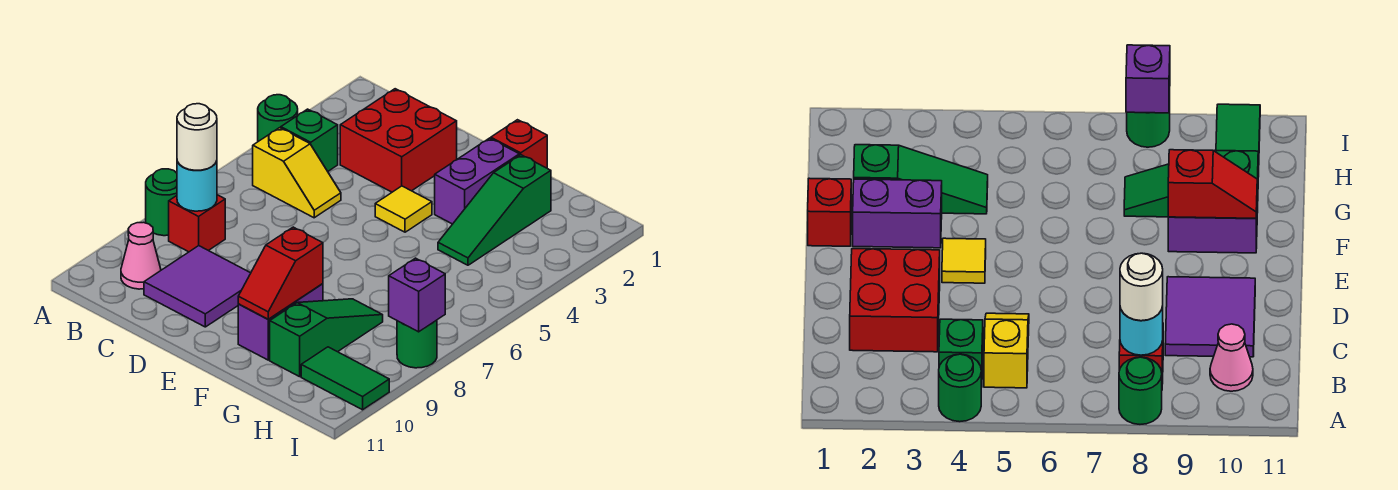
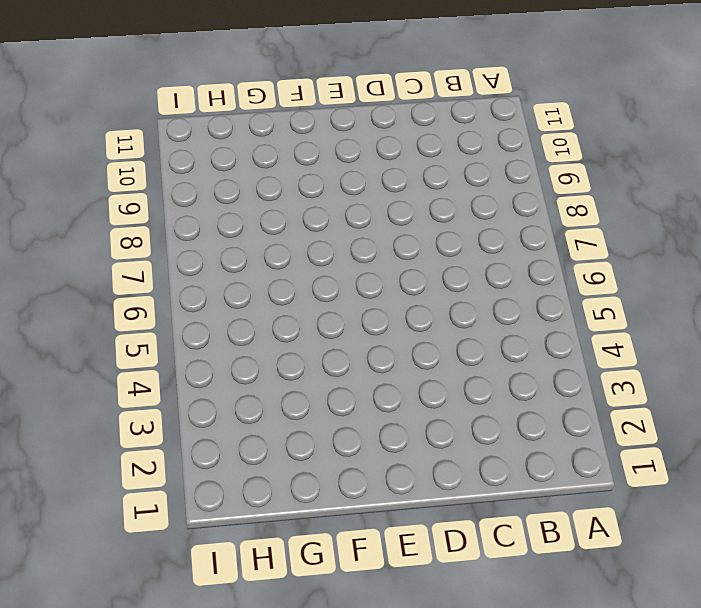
none -> green 1x1 round brick [258,95,298,141]
none -> green 1x1 round brick [146,169,177,236]
none -> green 1x1 brick [281,109,338,171]

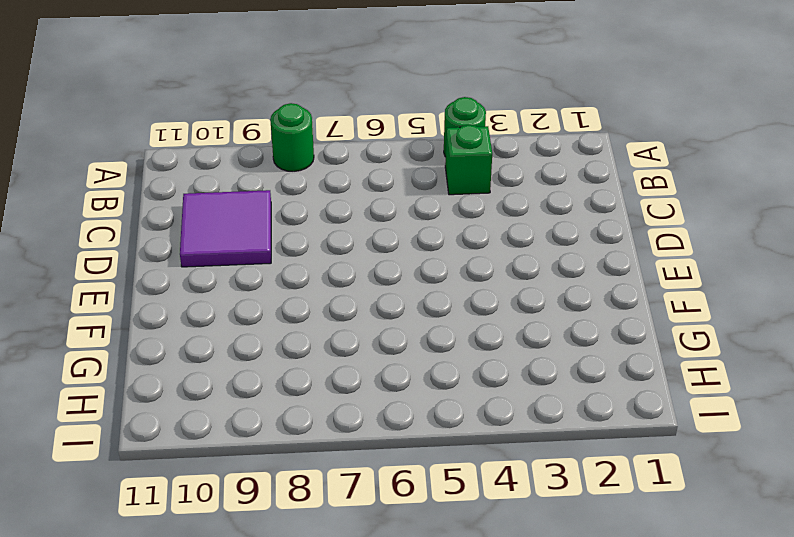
none -> yellow 1x2 slope [253,128,341,218]
none -> red 1x1 brick [169,195,225,252]
none -> pink 1x1 cone [121,222,161,289]

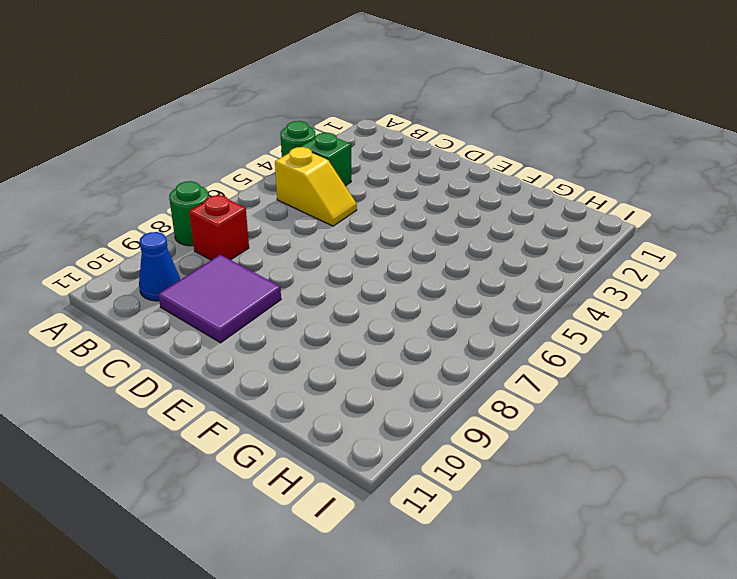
blue 1x1 cone [139,232,180,301] -> pink 1x1 cone [121,222,161,289]
none -> red 2x2 brick [340,89,457,192]
none -> yellow 1x1 tile [375,186,432,232]
none -> red 1x1 brick [491,120,547,168]

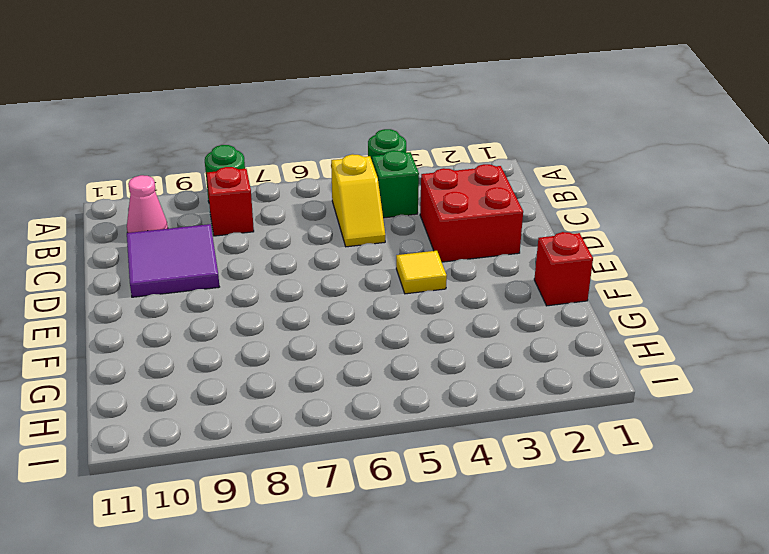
none -> purple 1x2 brick [435,138,519,224]
none -> purple 1x2 brick [238,284,323,360]
none -> green 1x3 slope [438,155,551,265]

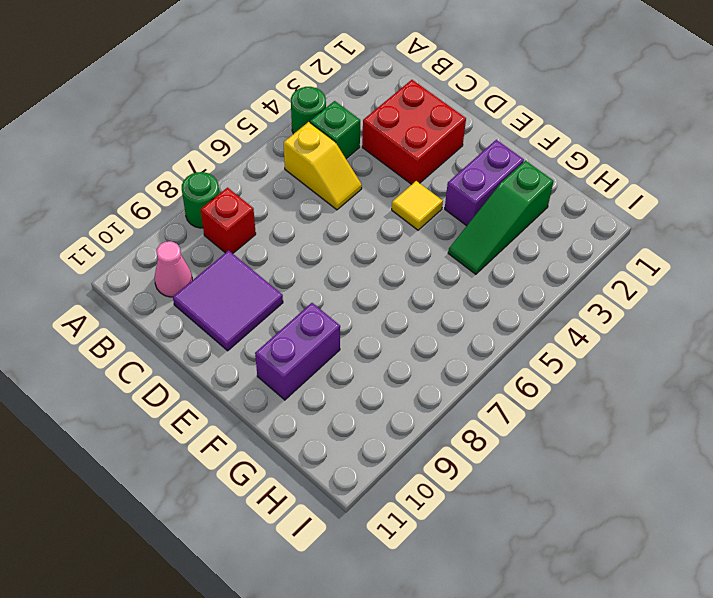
none -> red 1x1 brick [491,120,547,168]
none -> green 1x3 slope [270,299,383,377]
none -> green 1x2 tile [301,347,389,410]

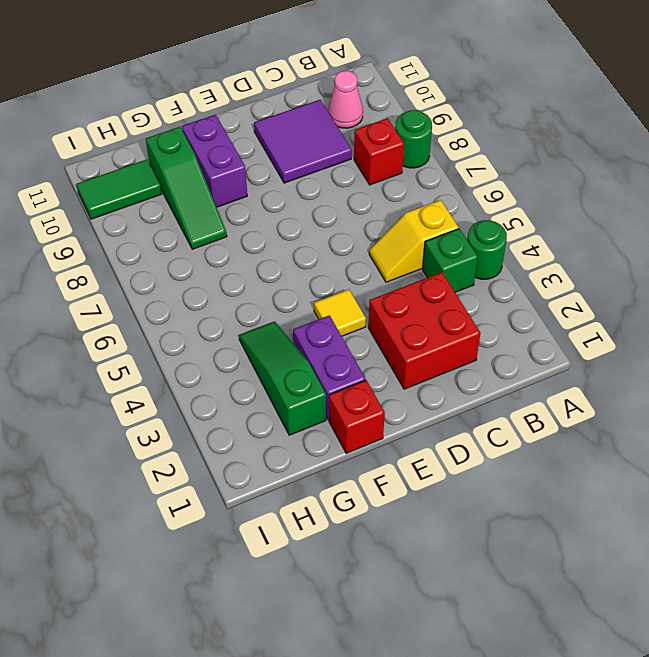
none -> green 1x1 round brick [397,320,437,368]
none -> cyan 1x1 round brick [177,161,217,211]
none -> red 1x2 slope [238,227,323,319]

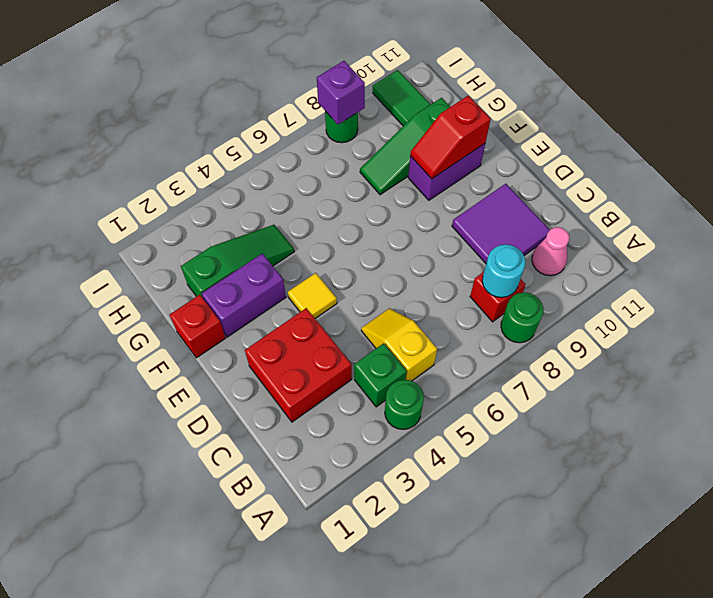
red 1x2 slope [410,96,491,179] -> red 1x2 slope turned to [238,227,323,319]
none -> white 1x1 round brick [177,104,217,170]

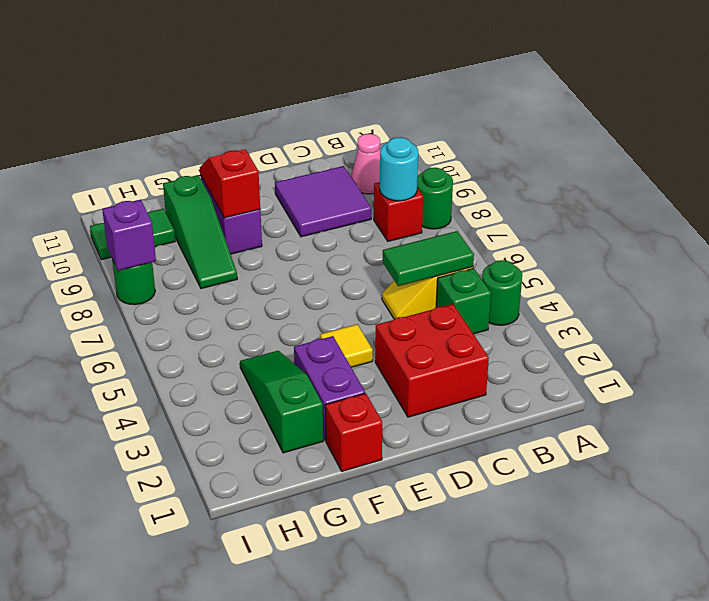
green 1x2 tile [383,231,474,286] -> none
none -> white 1x1 round brick [177,104,217,170]

